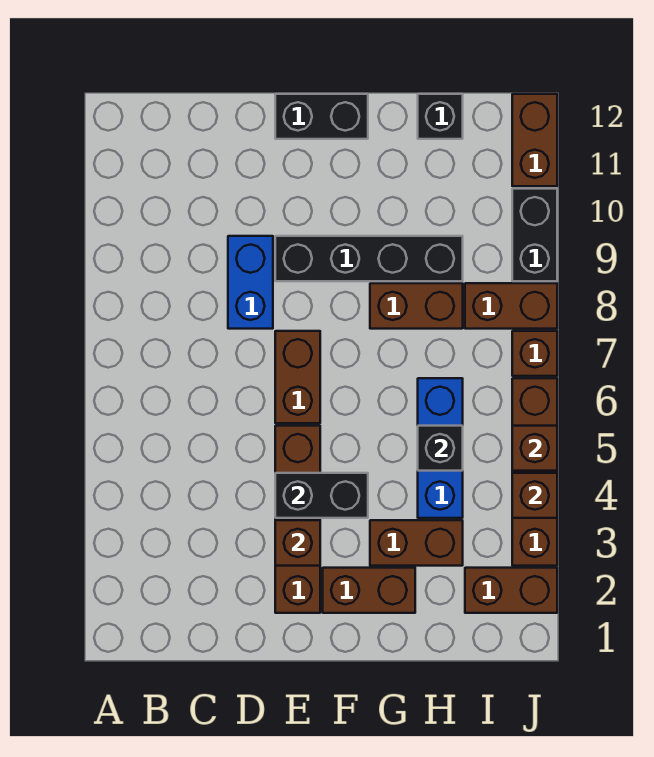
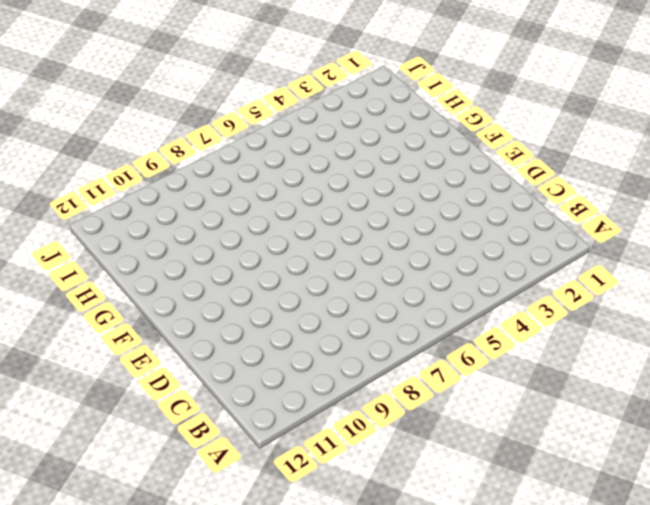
none -> blue 1x2 brick [228,236,273,329]
none -> brown 1x4 brick [275,426,320,613]
none -> brown 1x2 brick [275,331,320,423]

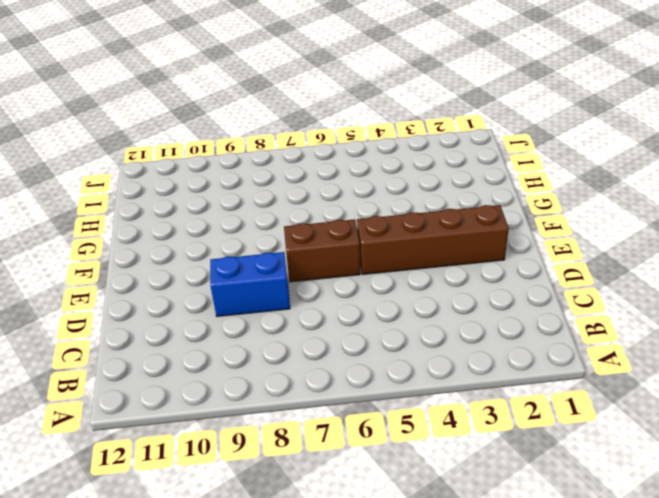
none -> black 1x4 brick [275,236,463,281]
none -> black 1x2 brick [275,94,368,139]
none -> brown 1x2 brick [323,568,415,613]

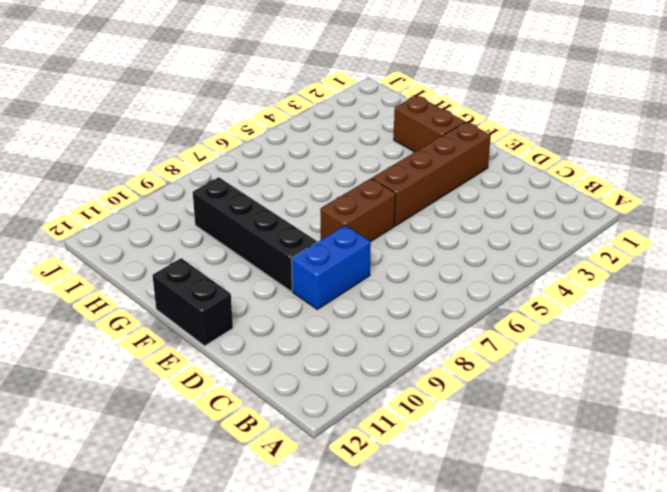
none -> brown 1x2 brick [370,520,463,566]
none -> brown 1x2 brick [370,283,463,329]
none -> blue 1x3 brick [418,378,463,518]

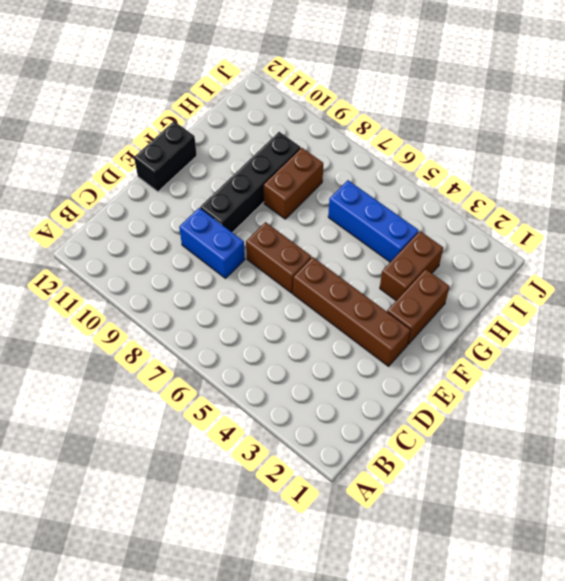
none -> black 1x1 brick [418,94,463,139]
none -> brown 1x2 brick [465,568,557,613]
none -> brown 1x2 brick [465,283,557,329]

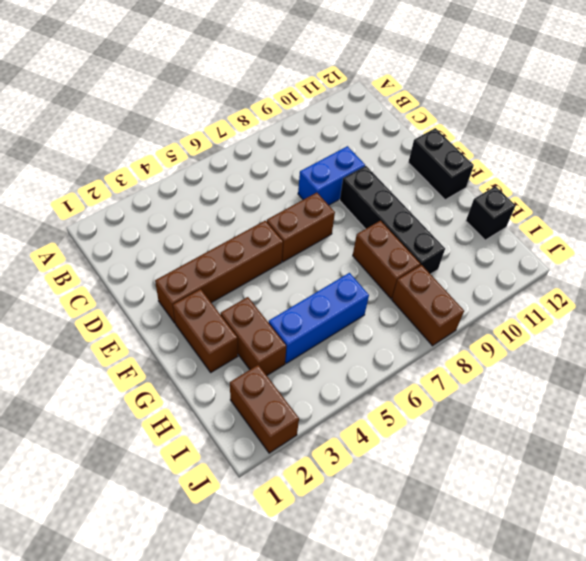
none -> brown 1x4 brick [512,378,557,566]
none -> brown 1x1 brick [512,331,557,376]
none -> black 1x2 brick [512,189,557,281]

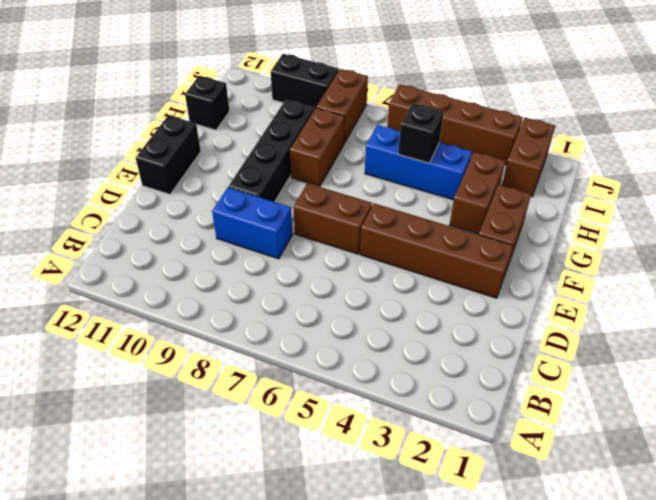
none -> brown 1x1 brick [512,331,557,376]
none -> brown 1x2 brick [512,94,557,186]
none -> brown 1x1 brick [275,520,320,566]

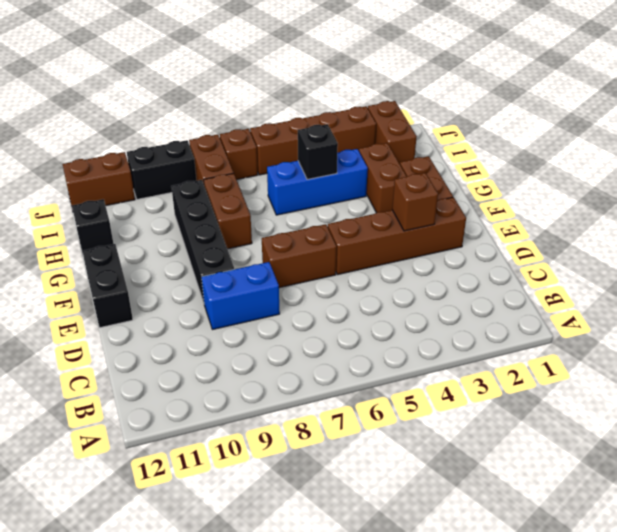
none -> black 1x2 brick [275,473,368,518]
none -> brown 1x1 brick [512,473,557,518]
none -> brown 1x1 brick [512,426,557,471]

